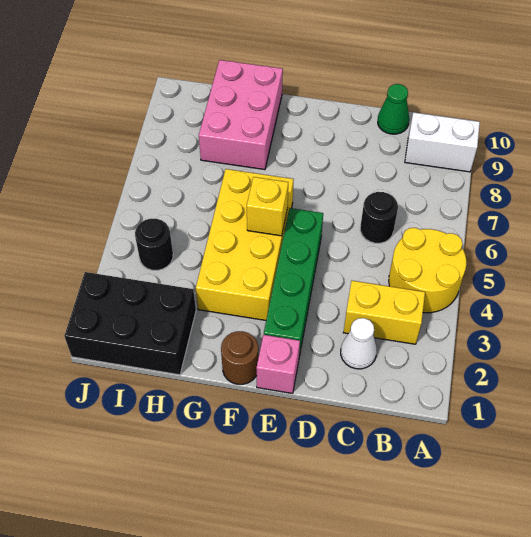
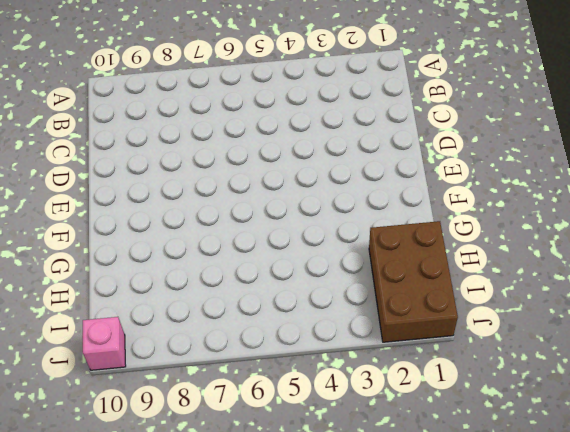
brown 2x3 brick [369,221,458,342] -> black 2x3 brick [64,272,196,375]
pink 1x1 brick [83,317,126,370] -> pink 1x1 brick moved to [256,335,300,393]
none -> yellow 2x2 round brick [389,228,466,313]
none -> white 1x2 brick [405,112,480,172]
none -> yellow 1x2 brick [343,281,425,344]

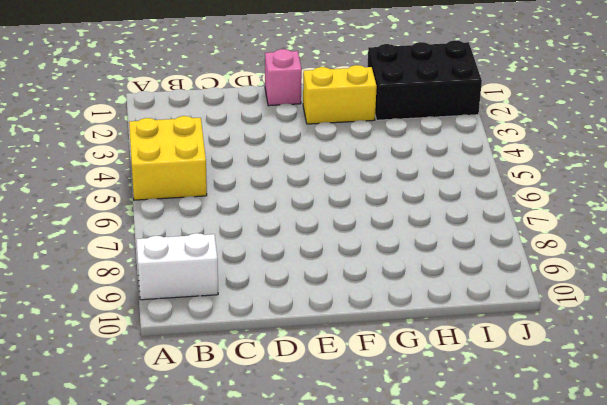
yellow 2x2 brick [129,116,207,200] -> yellow 2x2 round brick [389,228,466,313]
yellow 1x2 brick [303,65,377,124] -> yellow 1x2 brick moved to [343,281,425,344]
none -> white 1x1 cone [341,318,377,369]
none -> black 1x1 round brick [360,192,398,243]
none -> green 1x1 cone [378,84,409,134]

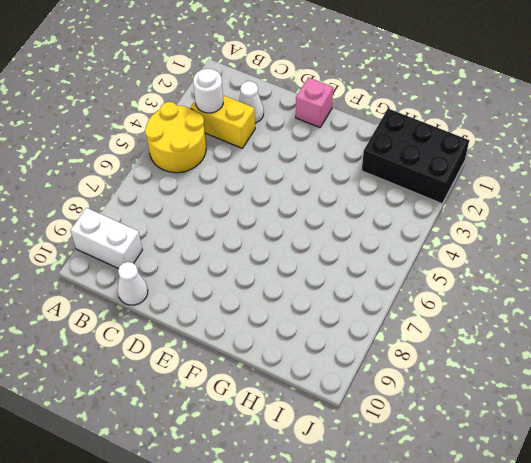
white 1x1 round brick [193,69,223,113] -> none
white 1x1 cone [117,262,148,305] -> green 1x1 cone [378,84,409,134]
none -> black 1x1 round brick [360,192,398,243]
none -> green 1x4 brick [264,208,323,356]
none -> brown 1x1 round brick [221,331,258,384]

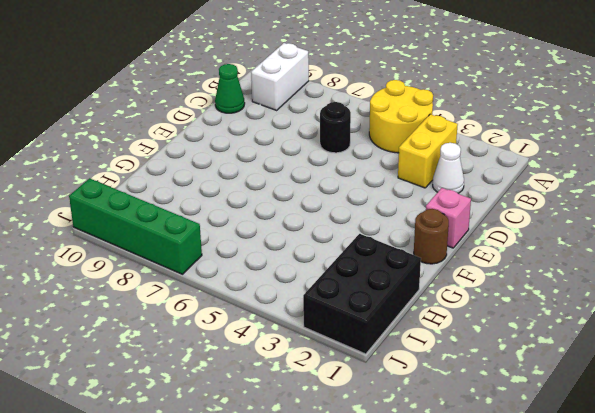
green 1x4 brick [69,178,202,274] -> green 1x4 brick moved to [264,208,323,356]
none -> yellow 2x4 brick [196,169,294,320]
none -> pink 2x3 brick [199,60,283,170]
none -> black 1x1 round brick [135,219,173,270]

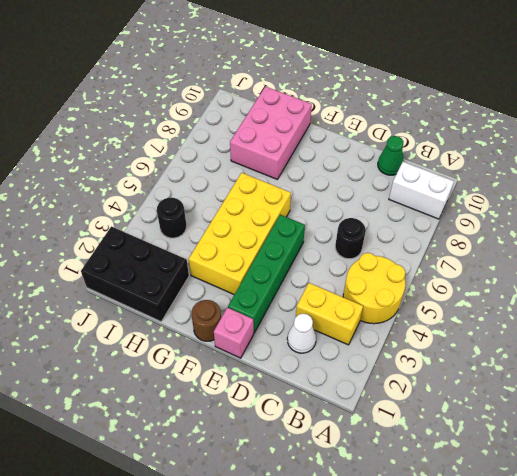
none -> yellow 1x1 brick [247,177,288,236]

